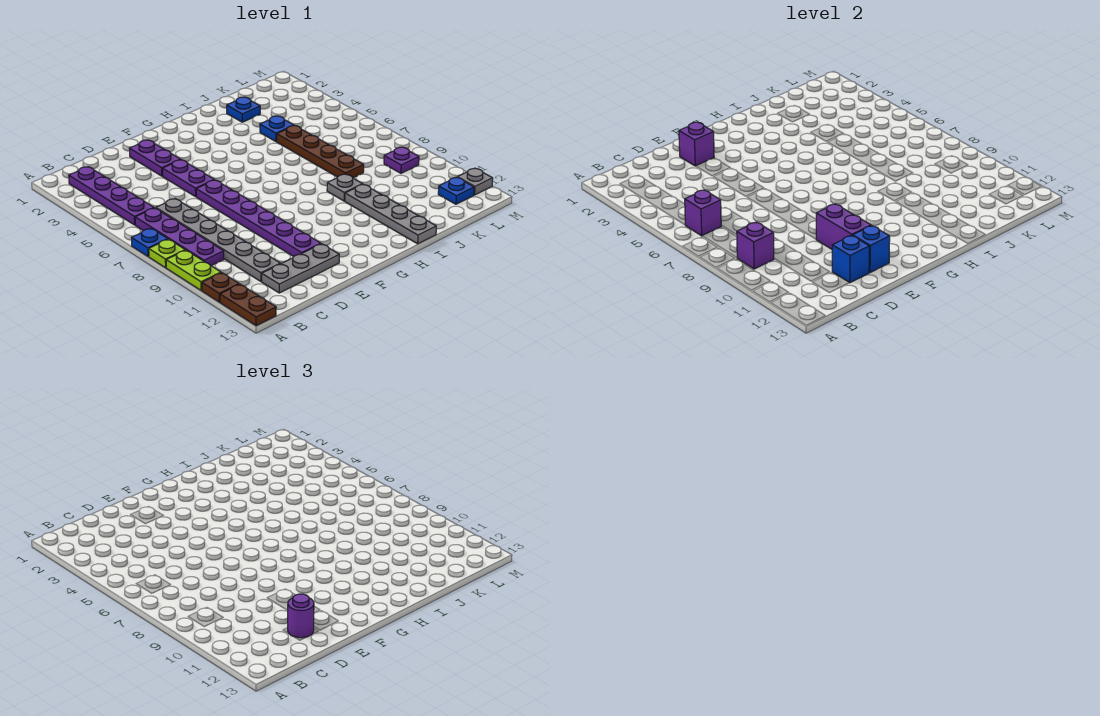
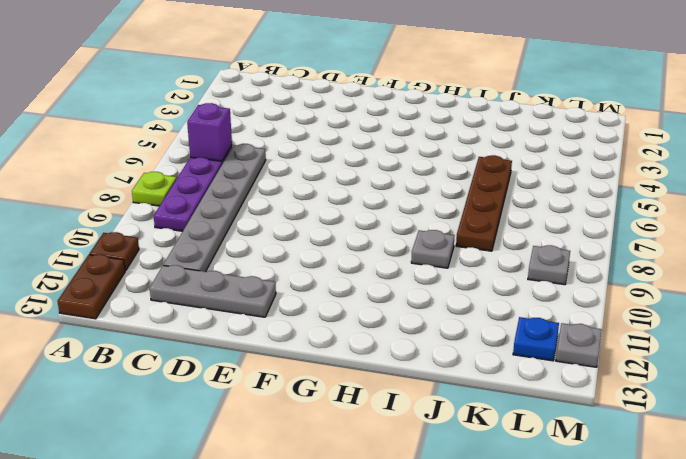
grey 1x1 plate [528,245,570,285] -> purple 1x1 plate [384,147,419,173]
none -> blue 1x1 plate [132,228,168,257]
none -> lime 1x2 plate [166,250,221,291]
none -> purple 1x4 plate [69,167,154,225]

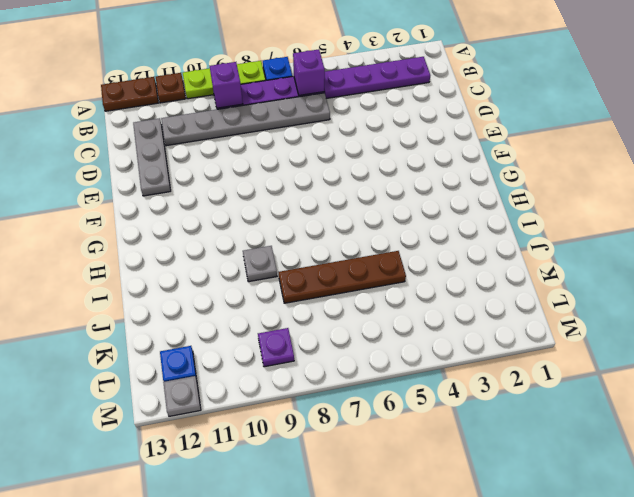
none -> purple 1x2 plate [129,140,181,176]
none -> purple 1x2 plate [163,160,214,197]
none -> purple 1x6 plate [196,180,321,257]

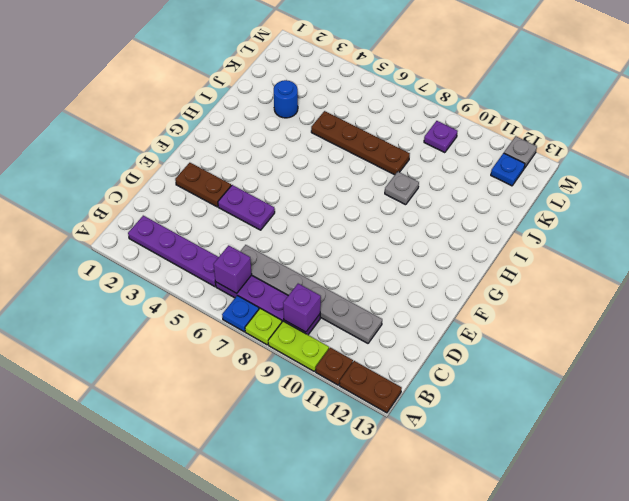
brown 1x2 plate [175,163,231,207] -> purple 1x2 plate [129,140,181,176]
blue 1x1 round brick [274,80,298,118] -> none
none -> grey 1x3 plate [262,244,339,293]
none -> purple 1x6 plate [196,180,321,257]
none -> grey 1x4 plate [345,184,436,244]

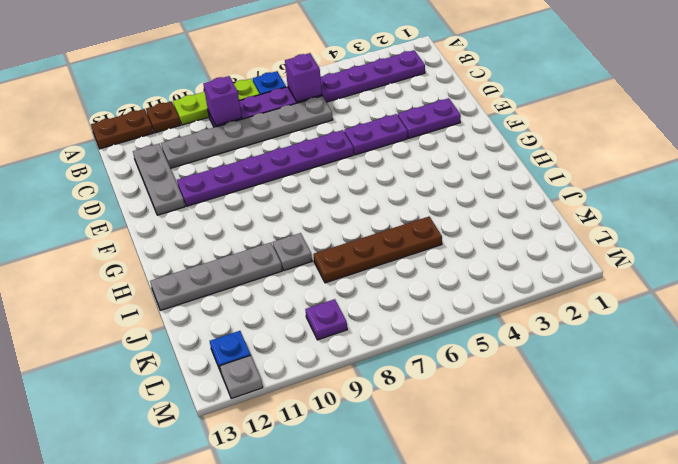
none -> blue 1x1 plate [227,97,260,122]
none -> blue 1x1 plate [260,116,294,141]
none -> blue 1x1 brick [832,235,869,283]

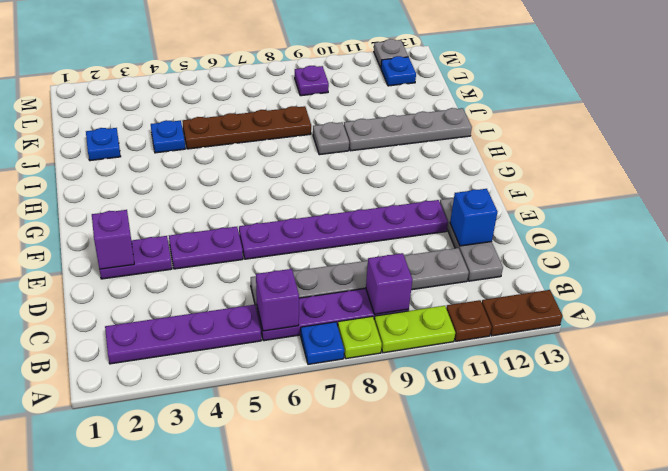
none -> purple 1x2 brick [816,204,871,249]
none -> blue 1x1 brick [853,225,890,273]
none -> purple 1x1 round brick [288,594,314,638]

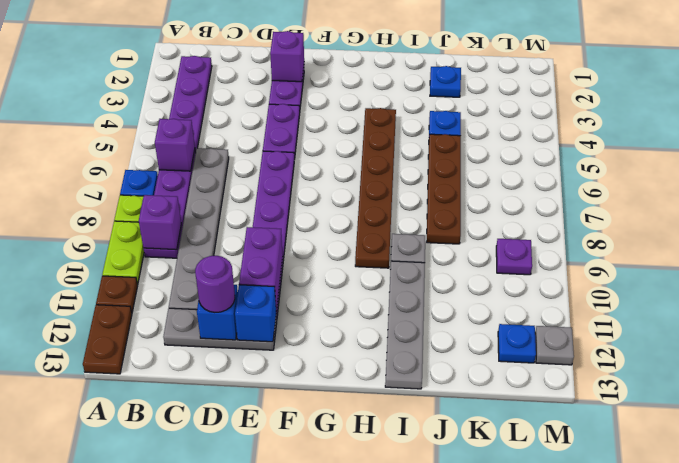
brown 1x6 plate [355,108,396,268] -> none

